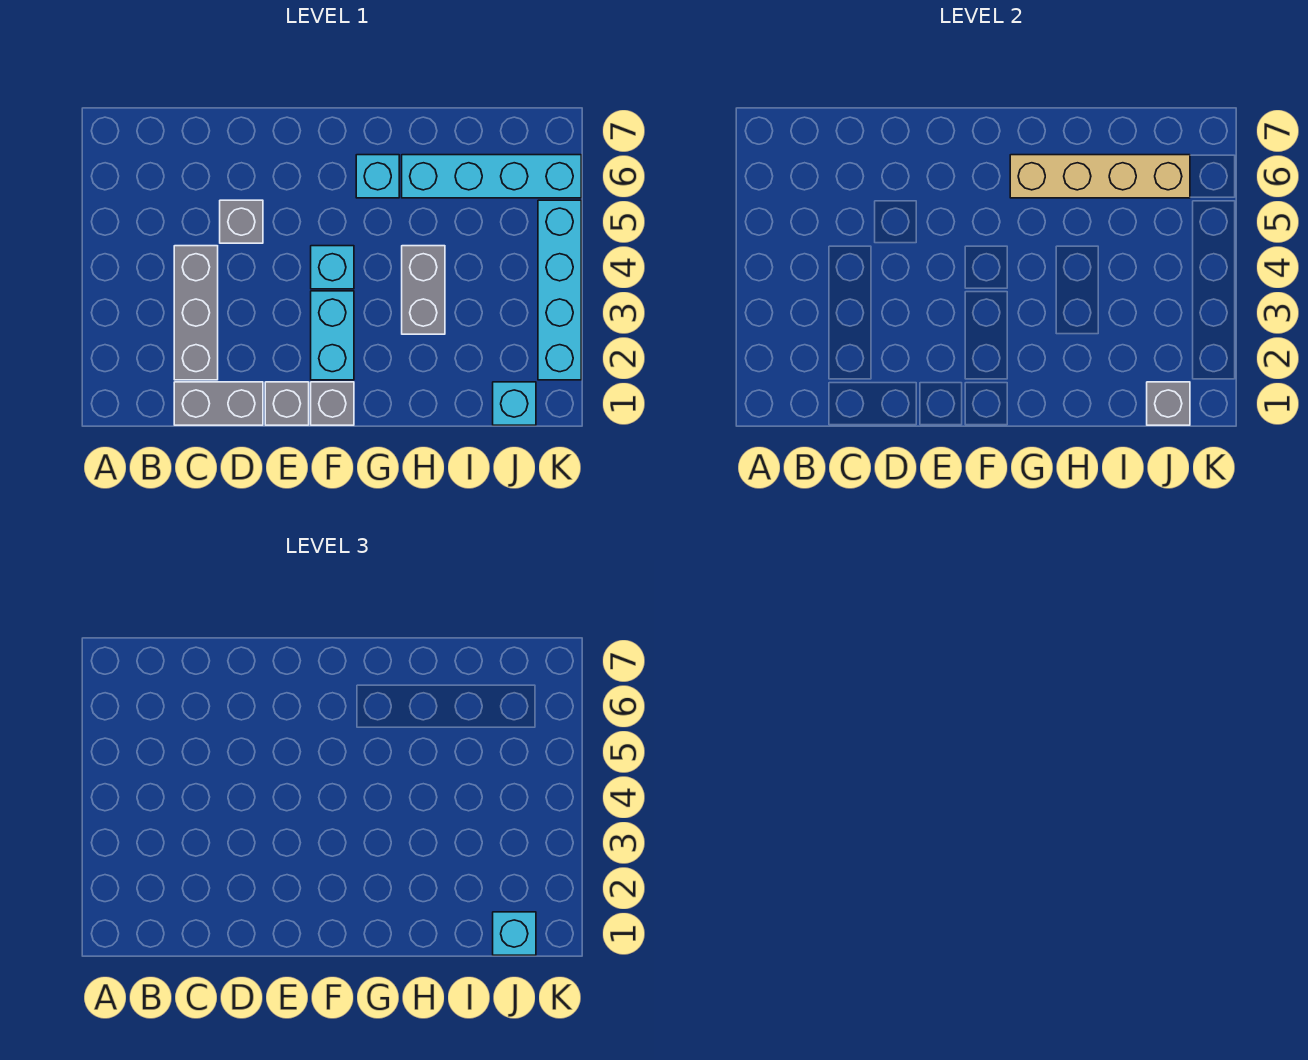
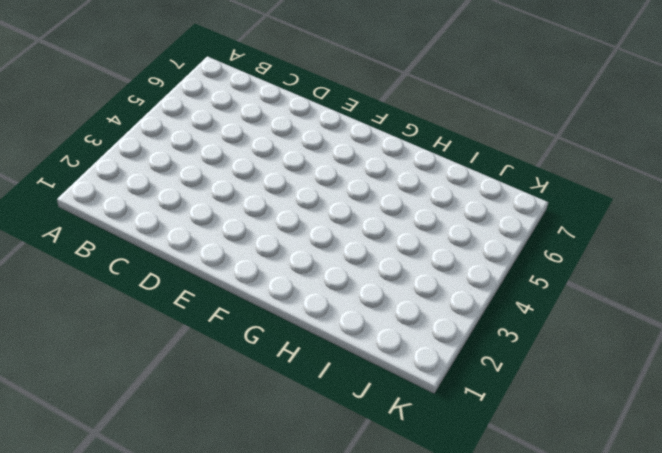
none -> grey 1x2 brick [174,382,263,425]
none -> grey 1x3 brick [174,246,218,380]
none -> grey 1x1 brick [220,200,263,243]

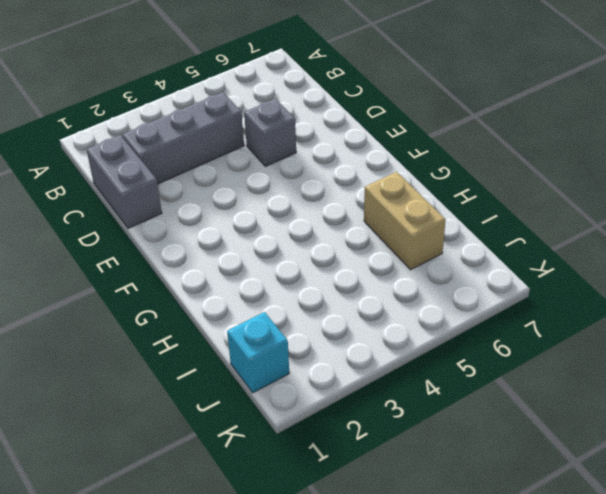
tan 1x2 brick [364,172,446,270] -> cyan 1x4 brick [402,155,581,198]
none -> grey 1x1 brick [265,382,309,425]
none -> grey 1x1 brick [311,382,354,425]
none -> cyan 1x2 brick [311,291,354,380]

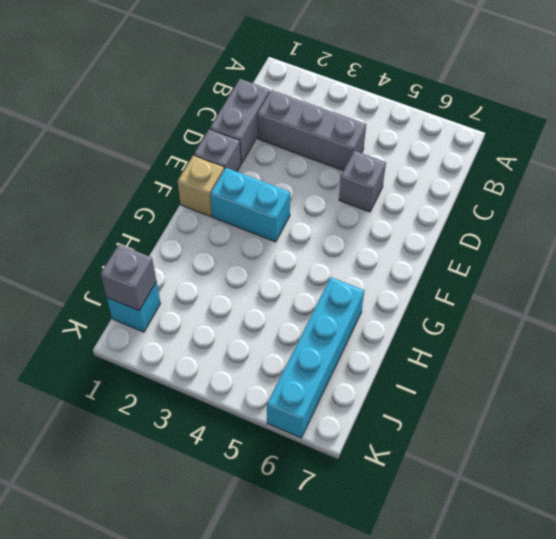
tan 1x1 brick [178,155,224,217] -> grey 1x1 brick [311,382,354,425]
none -> cyan 1x1 brick [311,246,354,289]
none -> cyan 1x1 brick [356,155,399,198]
none -> grey 1x2 brick [402,246,445,334]

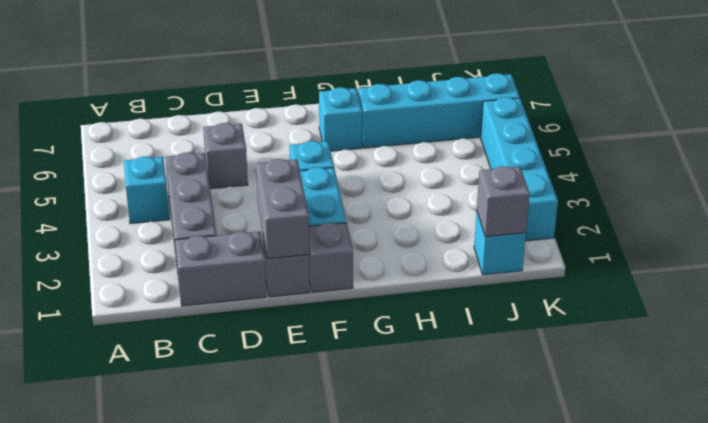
cyan 1x1 brick [124,156,170,224] -> cyan 1x1 brick moved to [493,912,536,955]
grey 1x2 brick [256,159,309,259] -> grey 1x2 brick moved to [402,246,445,334]
none -> tan 1x4 brick [1010,155,1190,198]

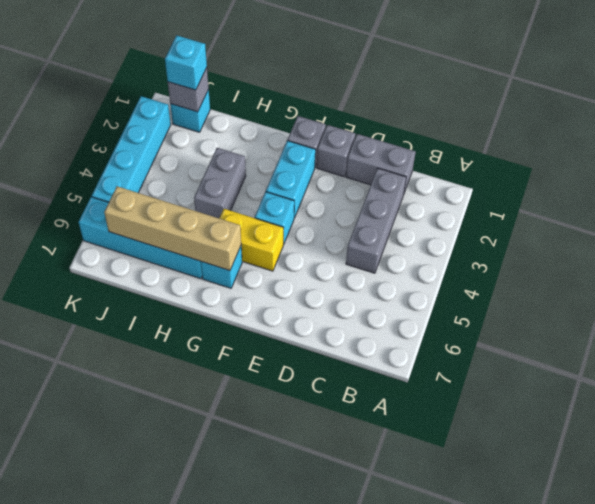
yellow 1x2 brick [220,209,283,271] -> none
none -> grey 1x1 brick [220,200,263,243]

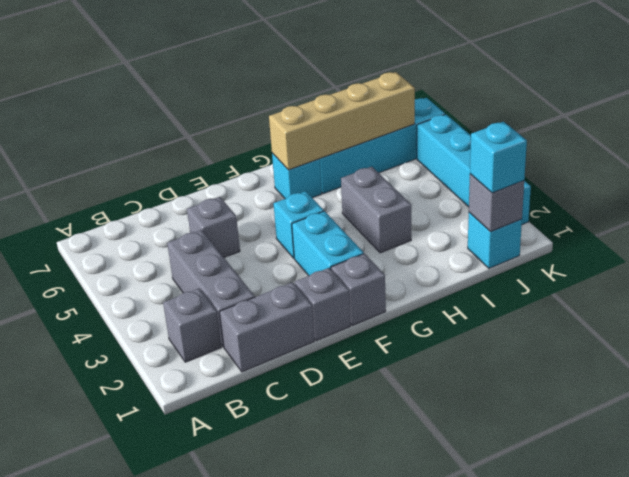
grey 1x1 brick [163,288,221,362] -> none

